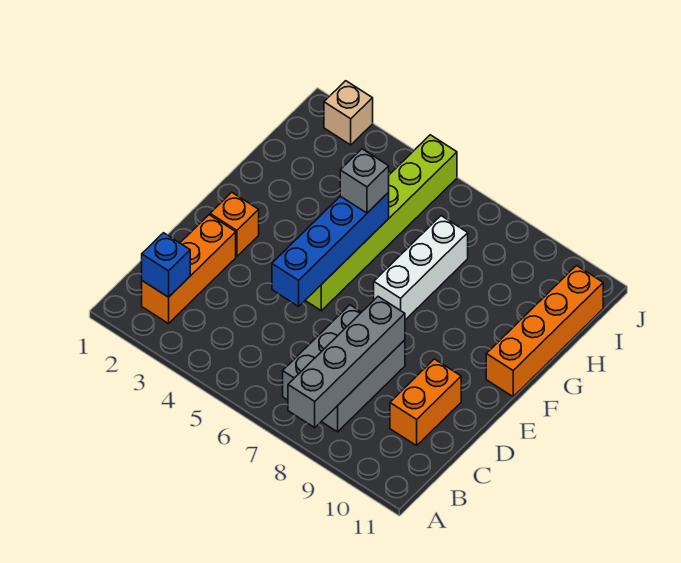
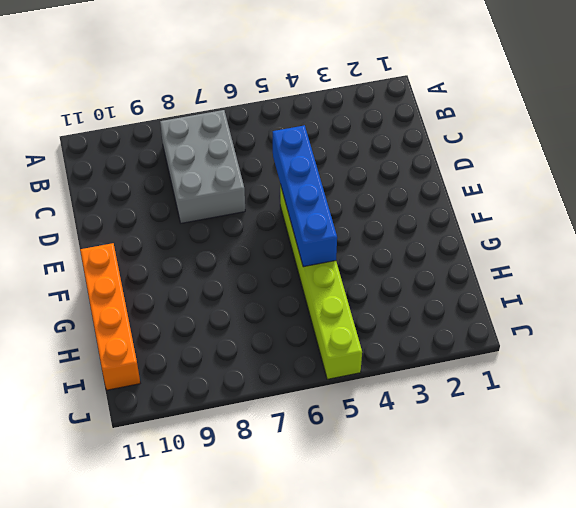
none -> orange 1x3 brick [142,215,236,324]
none -> orange 1x2 brick [390,359,461,446]
none -> orange 1x1 brick [210,192,259,257]

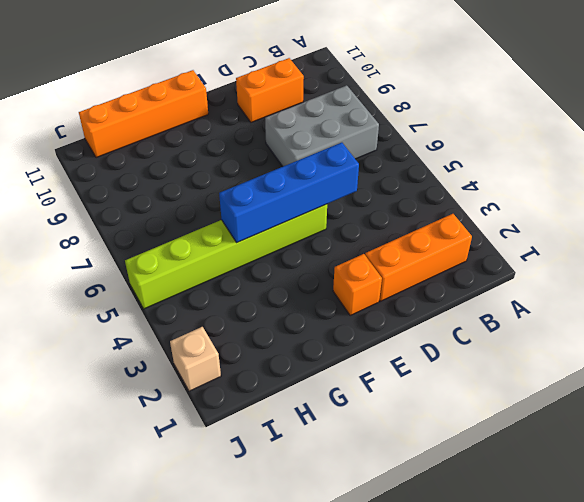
none -> white 1x3 brick [374,216,468,320]
none -> grey 1x4 brick [288,297,405,428]
none -> blue 1x1 brick [142,233,190,297]

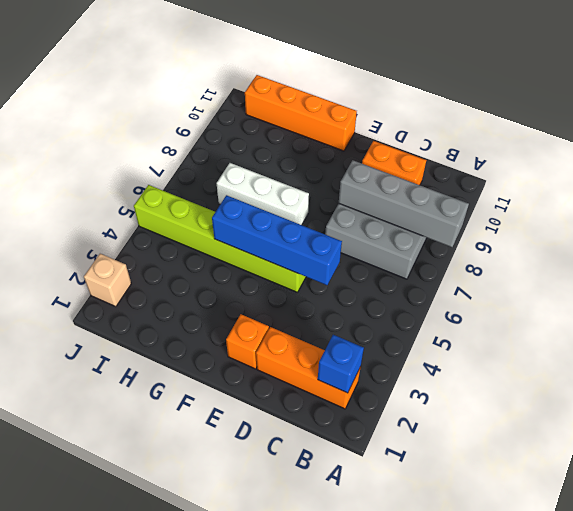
none -> grey 1x1 brick [340,149,389,213]

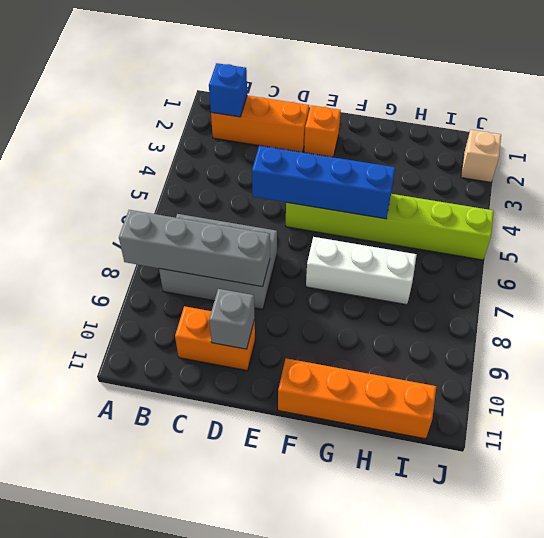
grey 1x1 brick [209,289,255,349] -> grey 1x1 brick moved to [340,149,389,213]

